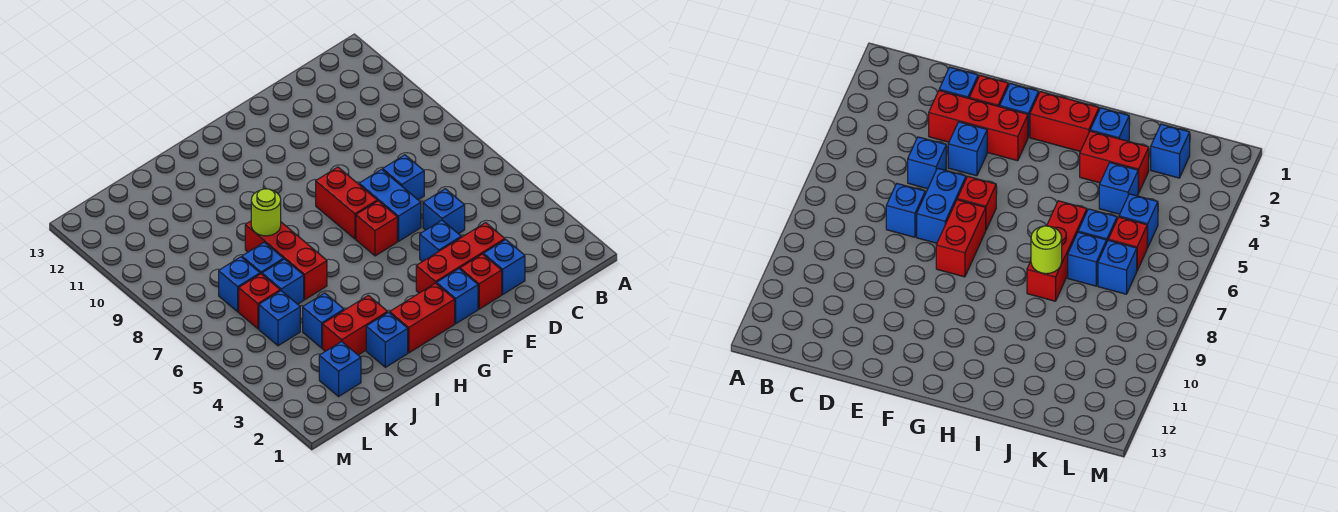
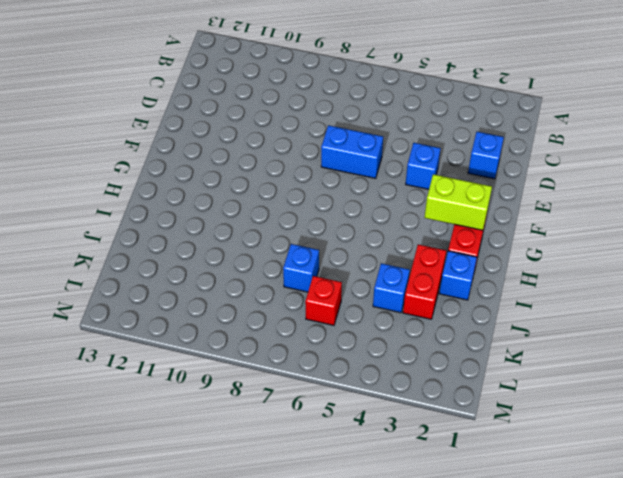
lime 1x2 brick [424,174,492,230] -> none
none -> red 1x3 brick [416,223,505,293]
none -> blue 1x1 brick [423,189,465,234]
none -> blue 1x1 brick [383,155,424,200]

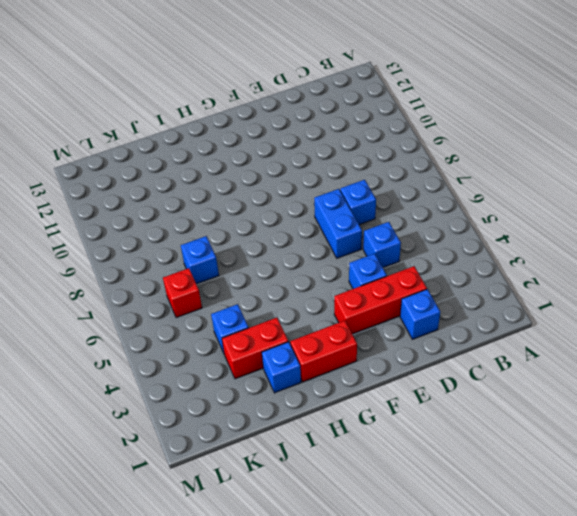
none -> red 1x1 brick [460,254,502,309]
none -> blue 1x1 brick [437,269,478,324]
none -> red 1x1 brick [356,201,397,256]

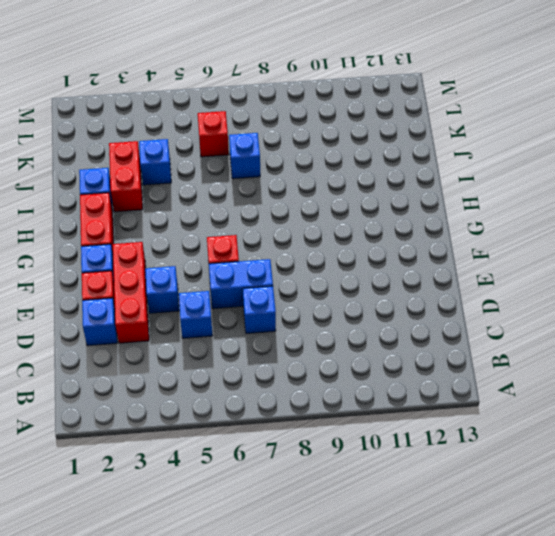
none -> red 1x2 brick [316,167,377,239]
none -> red 1x3 brick [245,221,327,300]
none -> blue 1x1 brick [262,259,304,304]

